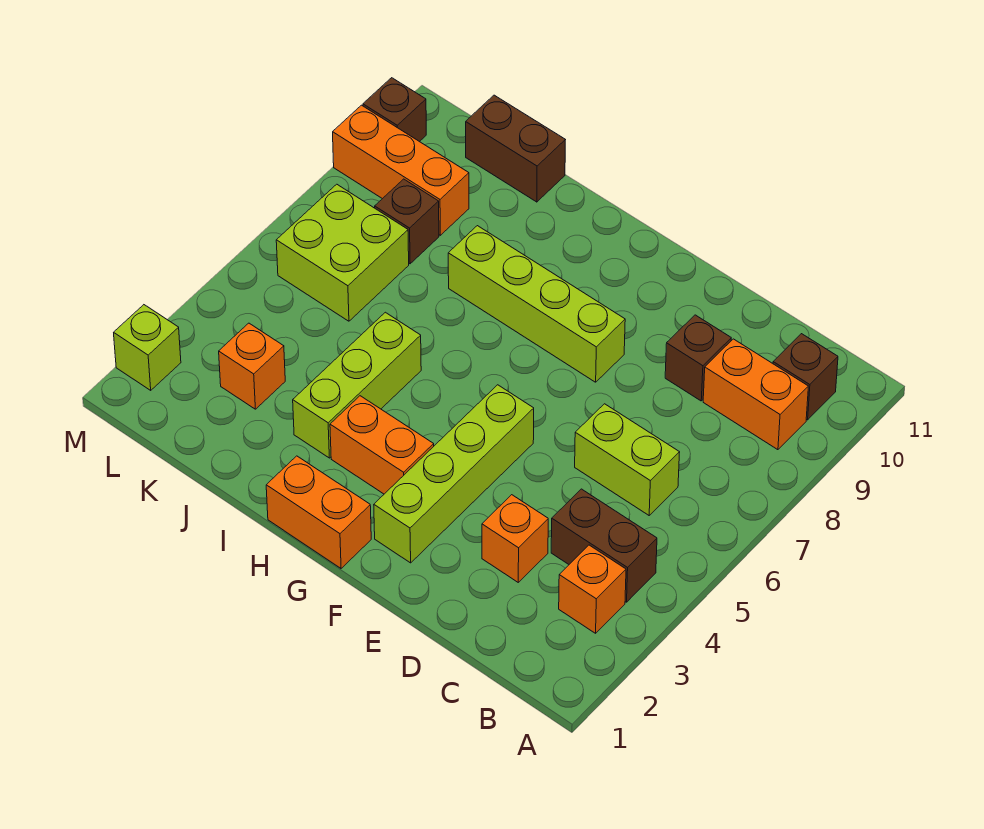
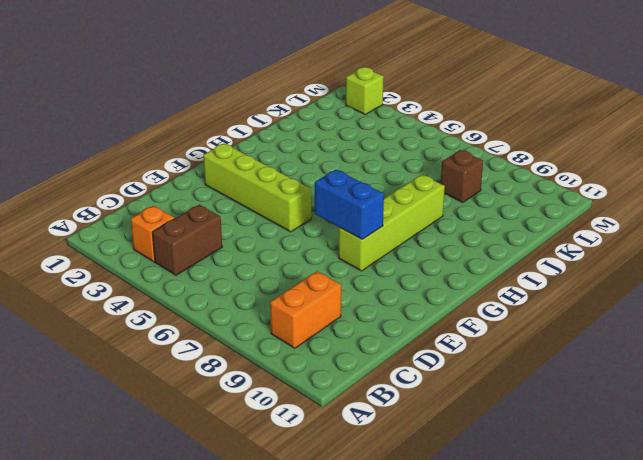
blue 1x2 brick [315,169,384,239] -> none
none -> brown 1x1 brick [773,334,838,420]
none -> lime 1x2 brick [575,404,680,515]
none -> orange 1x1 brick [482,495,548,582]

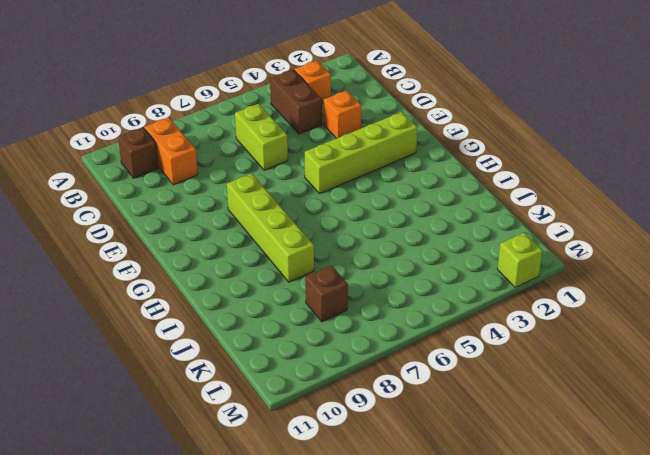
none -> brown 1x1 brick [665,315,731,401]
none -> orange 1x2 brick [266,456,371,568]
none -> orange 1x2 brick [330,396,434,494]

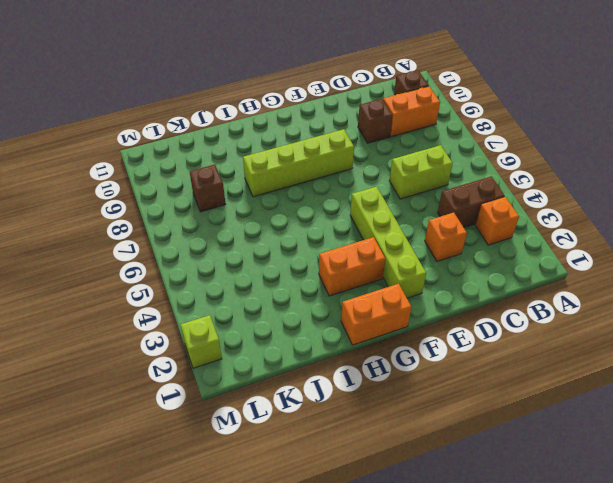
none -> lime 1x3 brick [293,312,421,458]
none -> brown 1x2 brick [466,95,565,202]
none -> orange 1x1 brick [219,323,285,409]

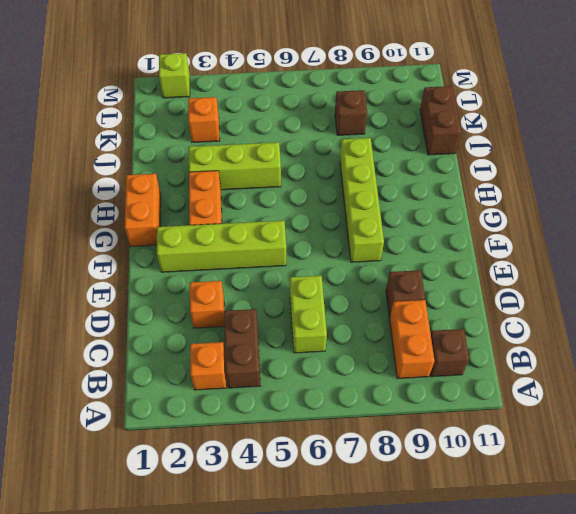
none -> lime 2x2 brick [276,184,409,321]
none -> orange 1x3 brick [333,105,469,235]
none -> brown 1x1 brick [363,78,426,142]

